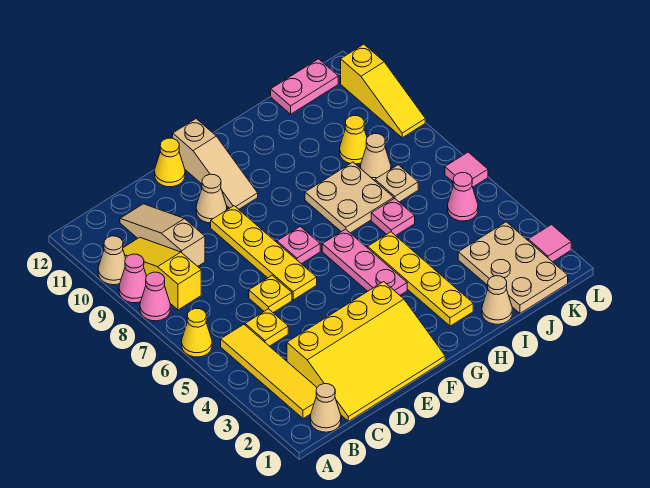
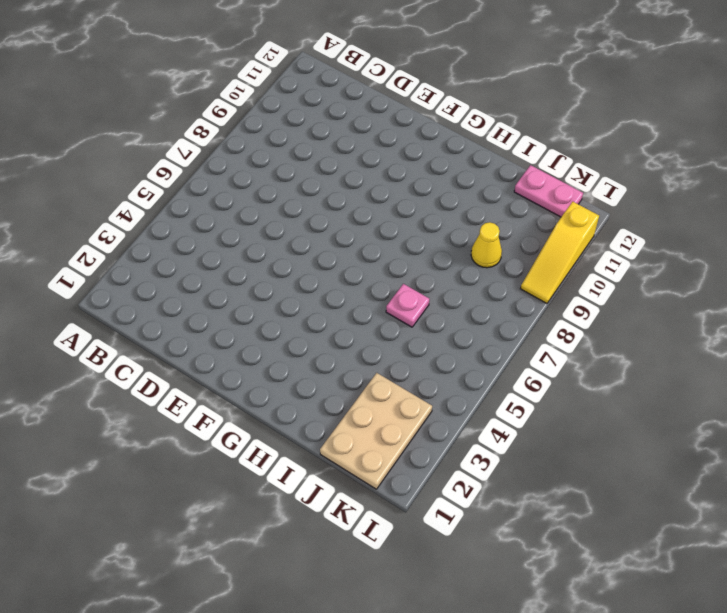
none -> yellow 1x1 cone [182,308,212,357]
none -> pink 1x1 cone [140,272,170,321]
none -> pink 1x1 cone [119,254,146,303]
none -> tan 1x1 cone [98,236,126,285]

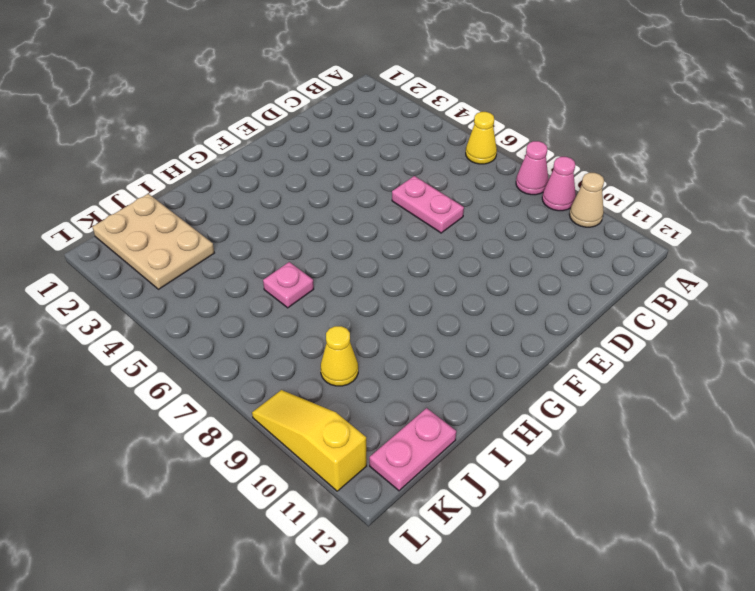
pink 1x2 plate [392,176,464,233] -> yellow 1x1 plate [249,276,292,313]
none -> tan 1x1 cone [310,384,341,432]
none -> yellow 1x4 tile [221,324,317,419]
none -> yellow 1x3 slope [123,237,201,310]
none -> yellow 3x4 slope [287,282,445,421]

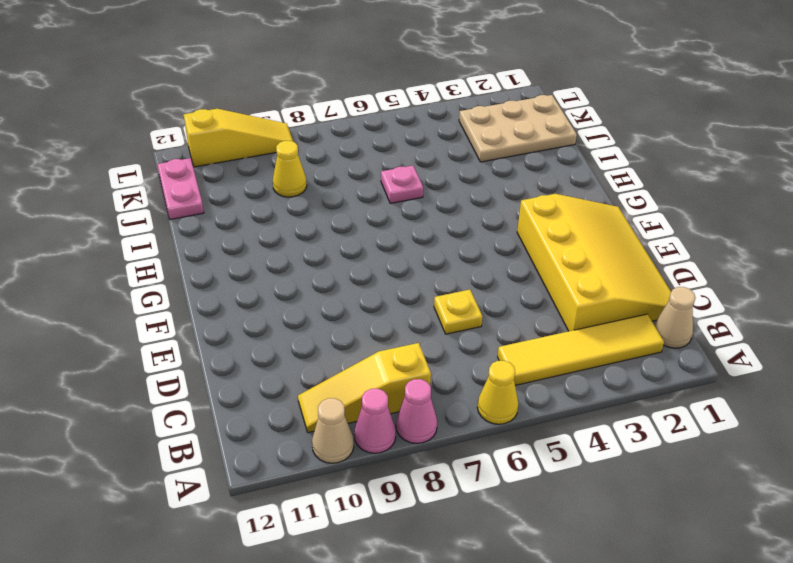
none -> yellow 1x1 plate [245,309,288,346]
none -> tan 1x3 slope [120,204,205,266]
none -> yellow 1x4 plate [211,206,317,300]
none -> tan 1x1 cone [196,174,227,223]

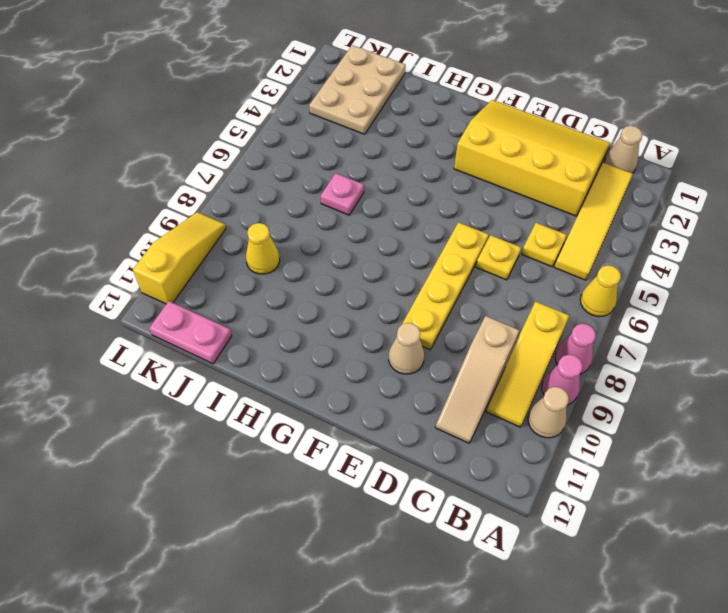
none -> yellow 1x1 cone [155,138,185,187]
none -> pink 1x1 plate [277,226,320,264]
none -> tan 1x3 slope [173,119,258,209]
none -> pink 1x3 plate [322,229,407,295]

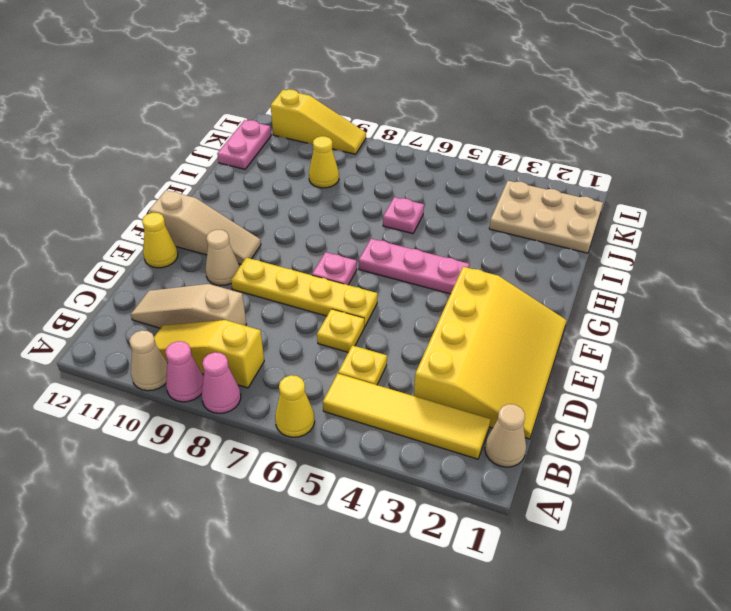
none -> yellow 1x4 plate [368,232,473,326]
none -> tan 2x2 plate [305,162,394,233]
none -> tan 1x1 cone [482,276,512,324]
none -> tan 1x1 plate [375,165,418,202]

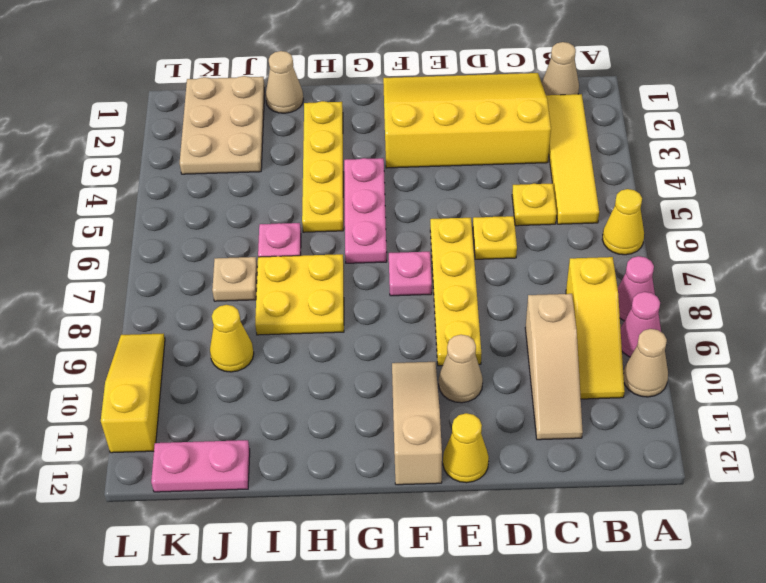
yellow 2x2 plate [255,254,344,335] -> tan 2x2 plate [305,162,394,233]
none -> tan 1x1 cone [360,134,391,181]
none -> pink 1x1 cone [448,173,478,221]
none -> pink 1x1 tile [528,225,571,262]
none -> pink 1x1 tile [445,152,488,187]

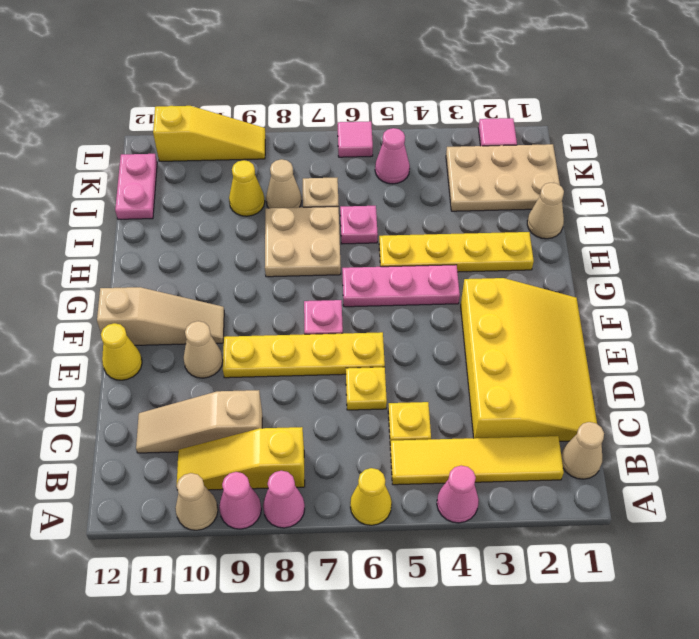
pink 1x1 cone [437,466,479,523] -> none

